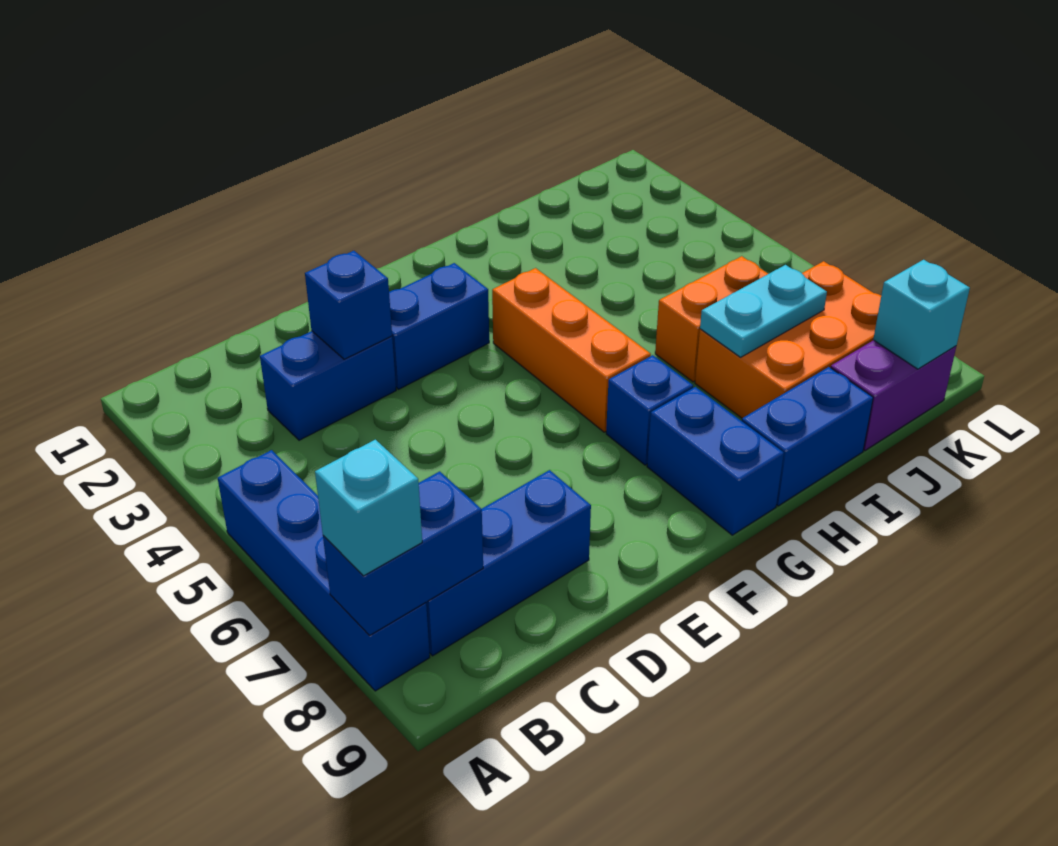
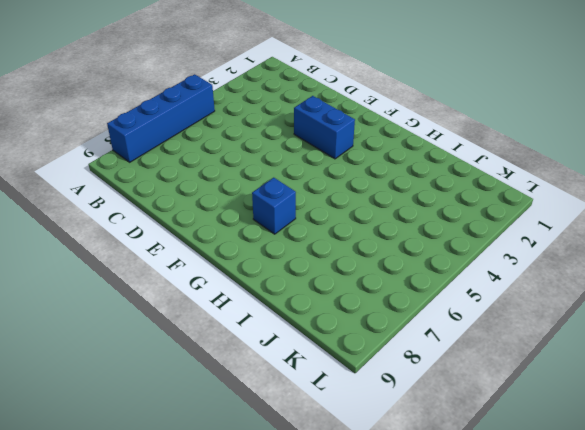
none -> blue 1x3 brick [426,470,591,656]
none -> blue 1x2 brick [260,331,396,440]
none -> orange 1x3 brick [492,268,651,432]

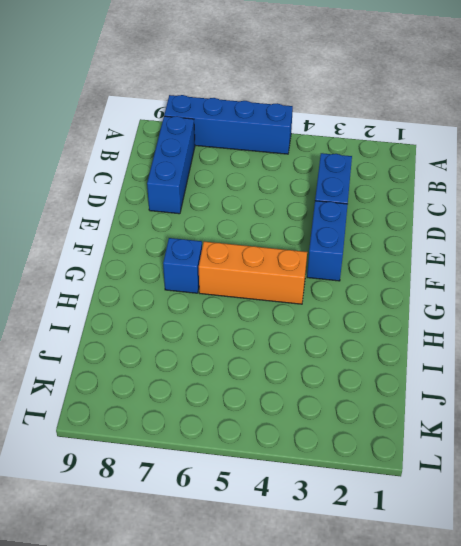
none -> blue 1x2 brick [647,387,784,535]
none -> blue 1x2 brick [742,367,873,506]
none -> orange 1x2 brick [655,256,768,382]

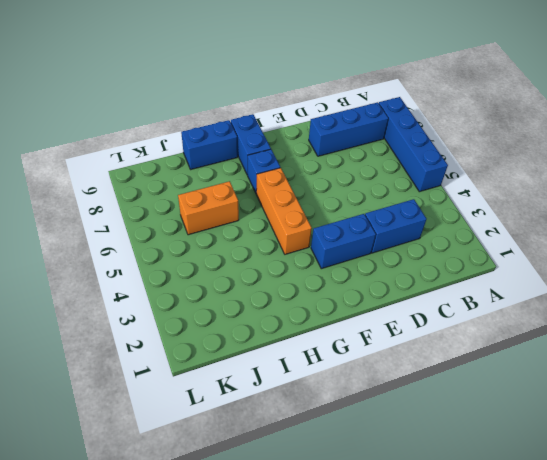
none -> orange 2x3 brick [695,261,881,418]
none -> purple 1x2 brick [831,340,956,450]
none -> blue 1x2 brick [323,471,483,636]

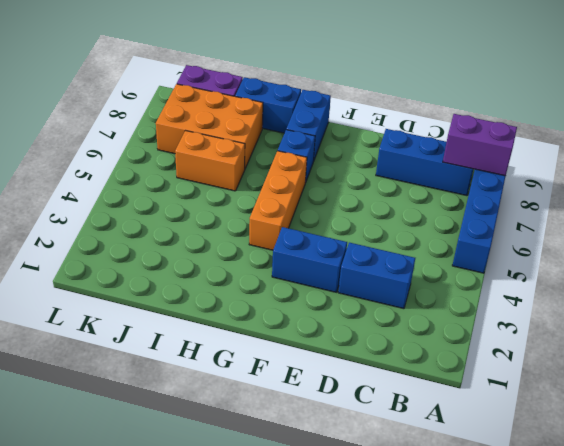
purple 1x2 brick [443,114,517,176] -> blue 1x2 brick [323,471,483,636]
none -> blue 1x1 brick [305,251,392,359]
none -> cyan 1x2 plate [700,265,827,357]
none -> cyan 1x1 brick [873,260,970,369]

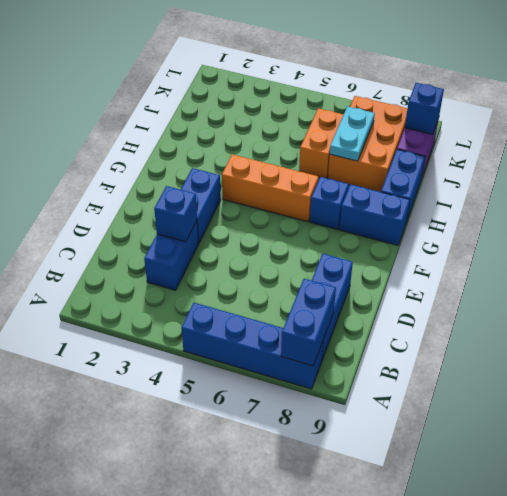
blue 1x1 brick [405,83,444,134] -> cyan 1x1 brick [873,260,970,369]
none -> cyan 1x1 brick [315,440,422,576]

